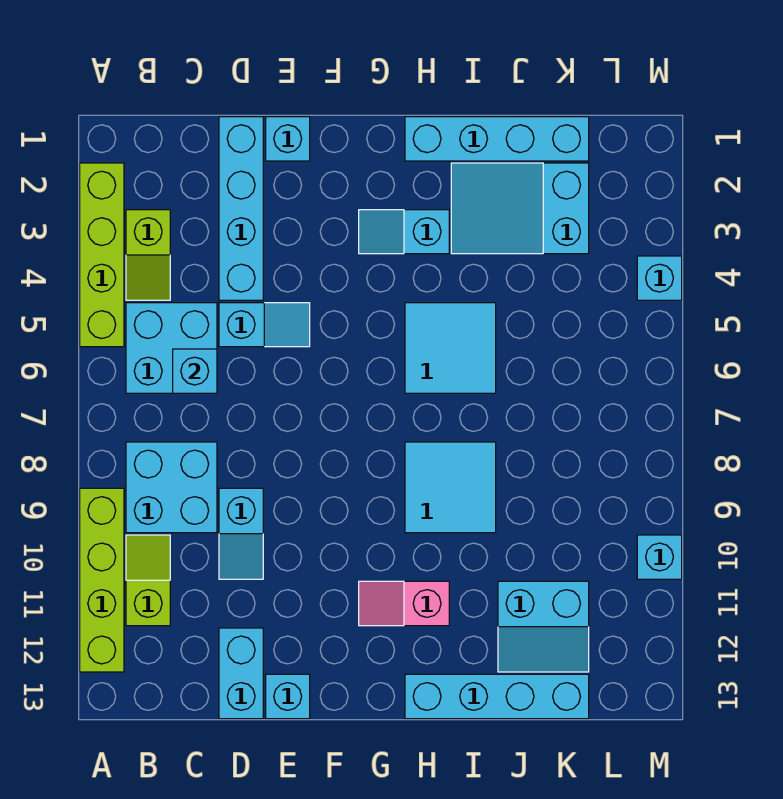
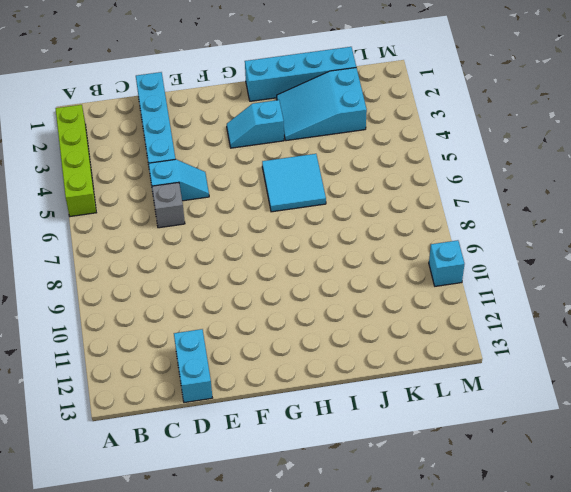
grey 1x1 brick [152,182,185,228] -> none
none -> lime 1x4 brick [80,488,124,672]
none -> lime 1x2 slope [126,210,170,300]
none -> cyan 2x2 brick [126,303,217,393]

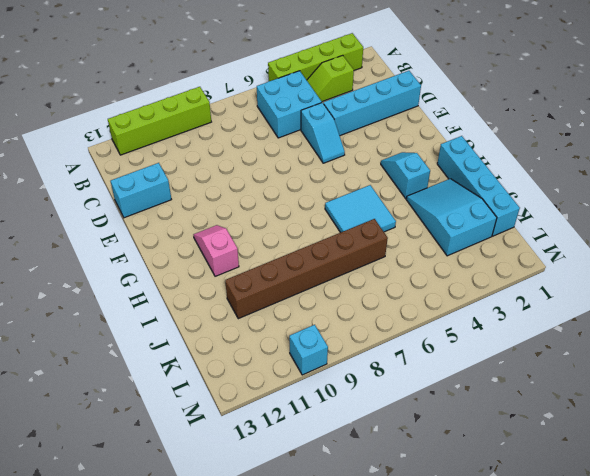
brown 1x6 brick [225,219,388,319] -> cyan 2x2 slope [498,581,589,672]
none -> cyan 2x2 brick [126,442,217,533]
none -> lime 1x2 slope [126,535,170,626]
none -> cyan 1x2 slope [219,488,263,579]

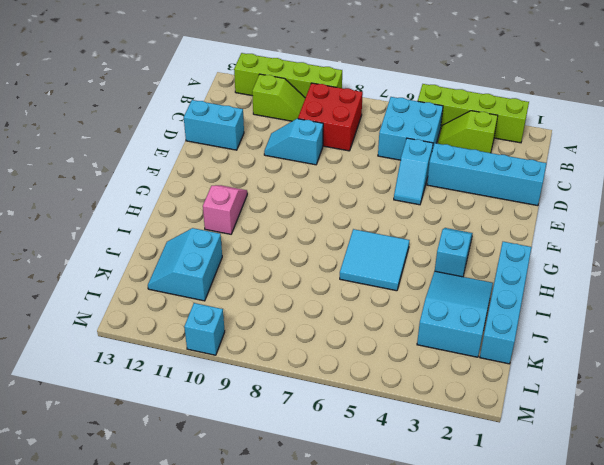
red 2x2 brick [298,83,363,151] -> cyan 2x2 brick [126,442,217,533]
none -> cyan 1x1 brick [266,117,310,161]
none -> cyan 1x1 brick [266,674,310,719]
none -> cyan 2x2 tile [405,442,496,533]

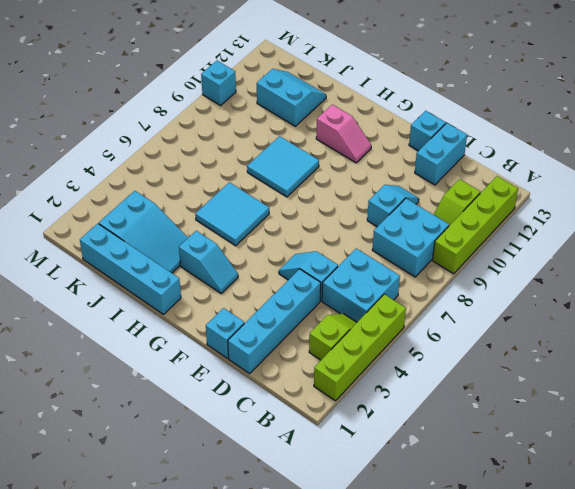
none -> cyan 1x4 brick [405,674,589,719]
none -> cyan 1x1 brick [637,256,682,300]
none -> cyan 1x1 brick [173,349,217,393]

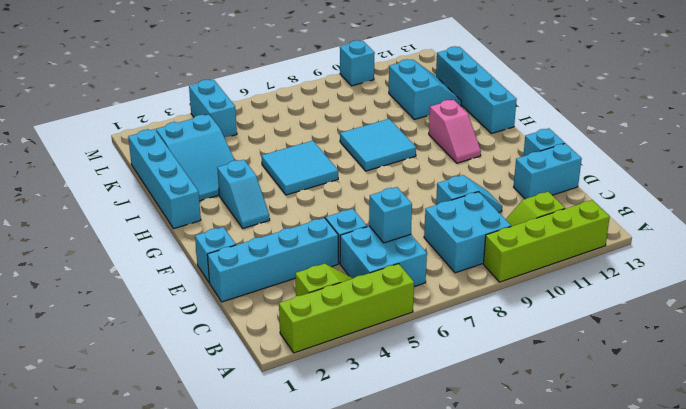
cyan 1x2 brick [189,80,237,138] -> cyan 1x1 brick [637,256,682,300]

